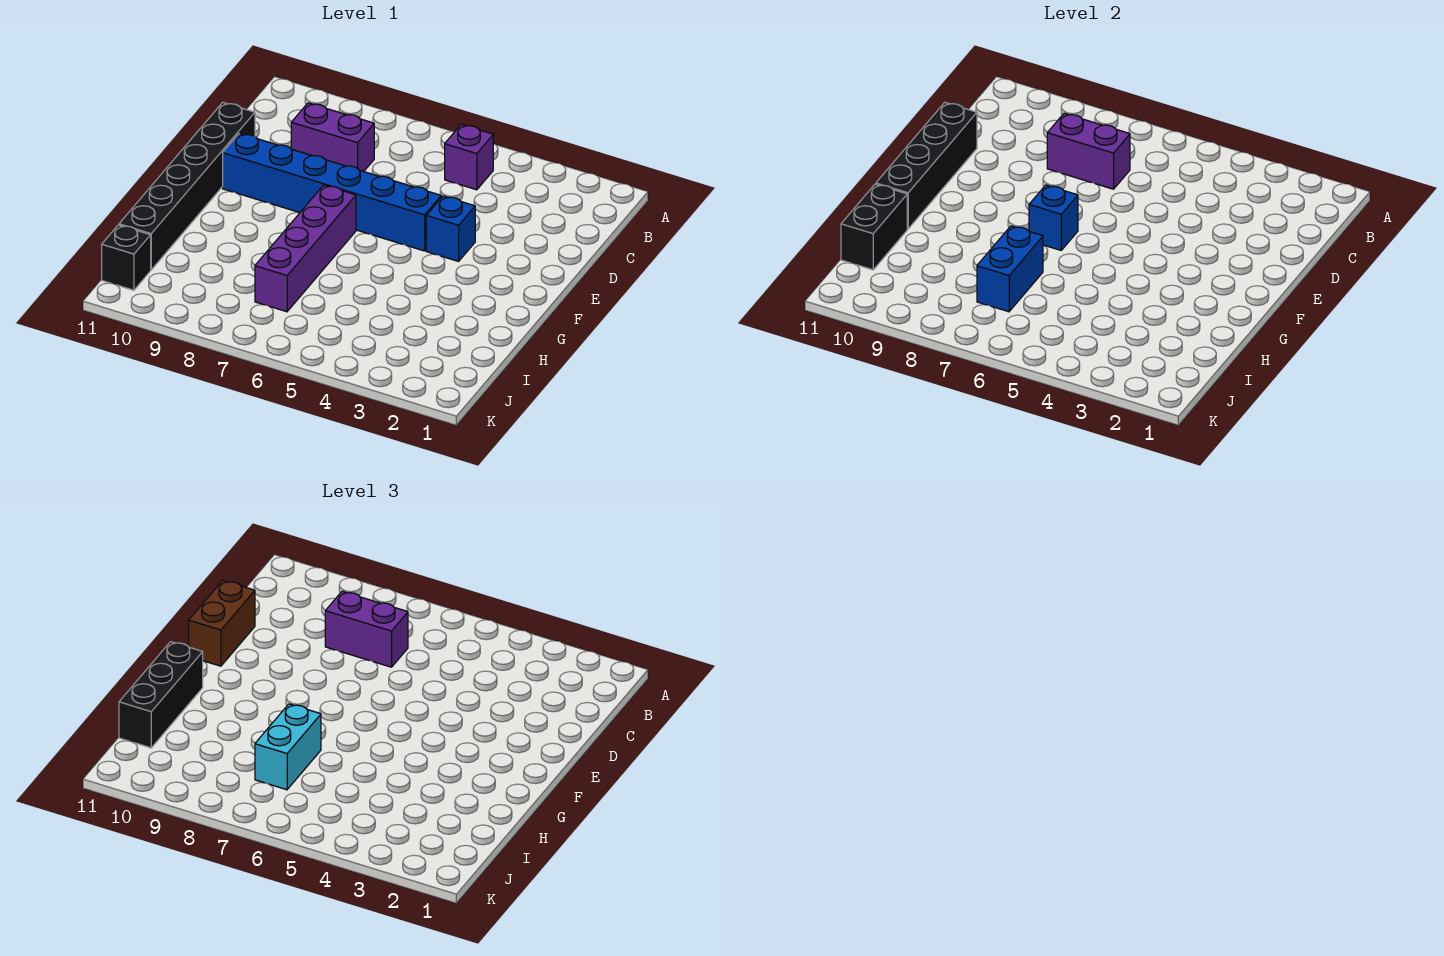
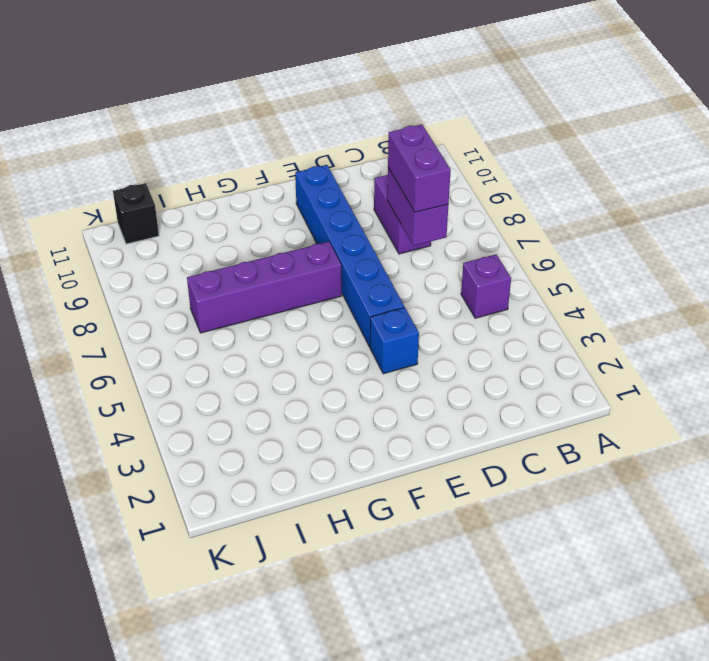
none -> black 1x6 brick [119,102,255,270]
none -> black 1x4 brick [876,102,977,229]
none -> blue 1x1 brick [1029,185,1078,250]

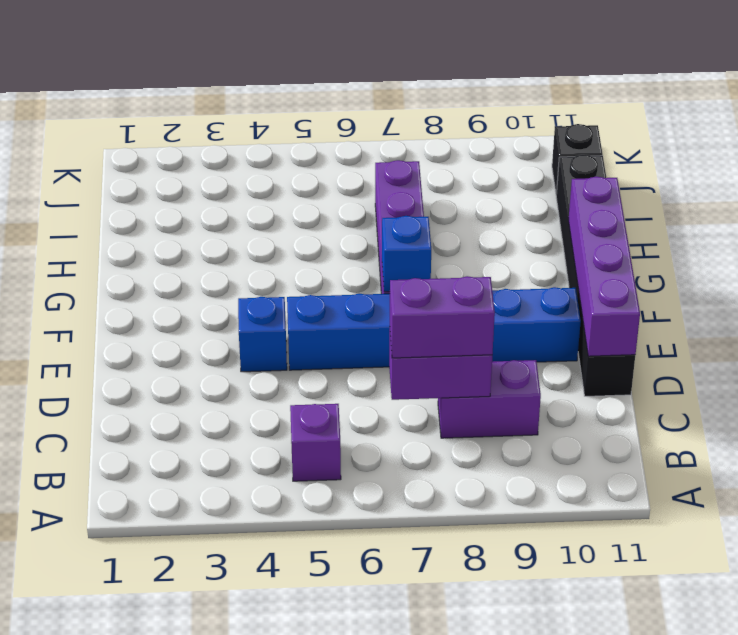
purple 1x4 brick [569,177,640,356] -> black 1x4 brick [876,102,977,229]
none -> blue 1x2 brick [977,226,1043,312]
none -> black 1x2 brick [841,184,907,270]
none -> brown 1x2 brick [189,580,255,666]

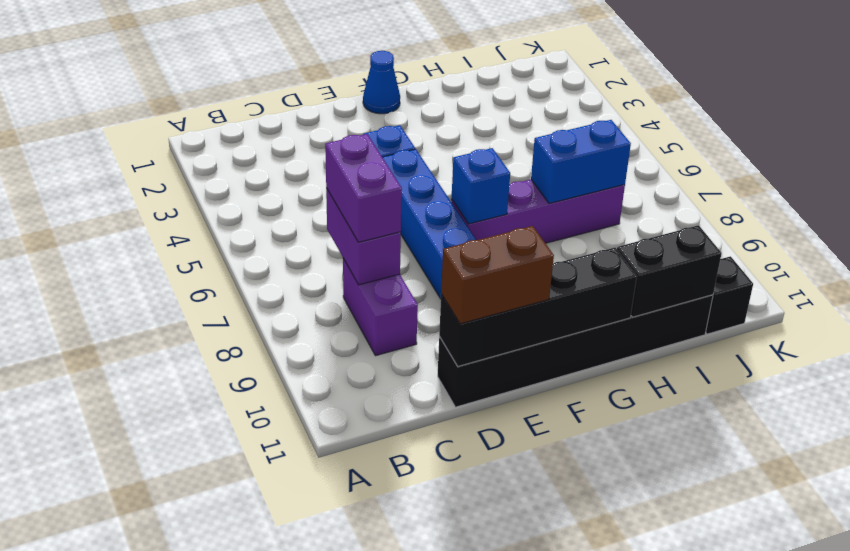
blue 1x1 cone [363,51,400,114] -> none
none -> purple 1x1 brick [445,124,493,190]
none -> black 1x3 brick [119,642,203,748]
none -> cyan 1x2 brick [255,704,321,790]

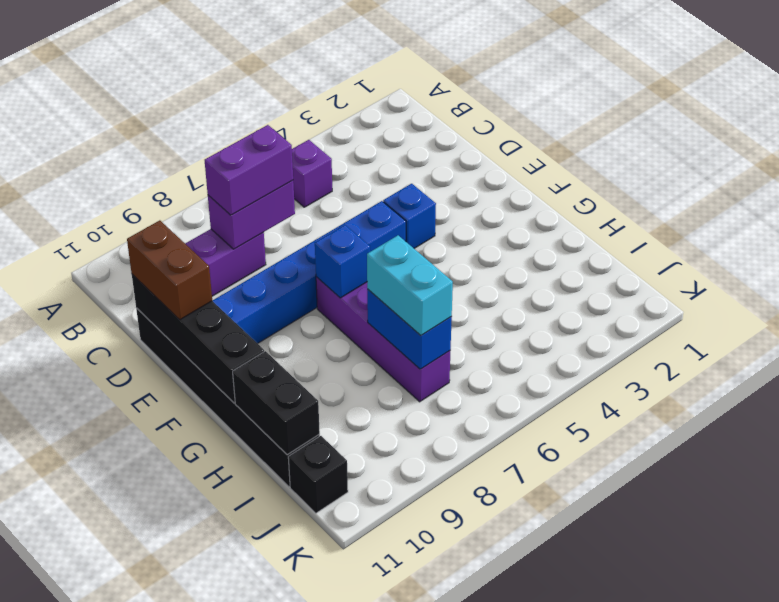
none -> black 1x3 brick [119,642,203,748]

